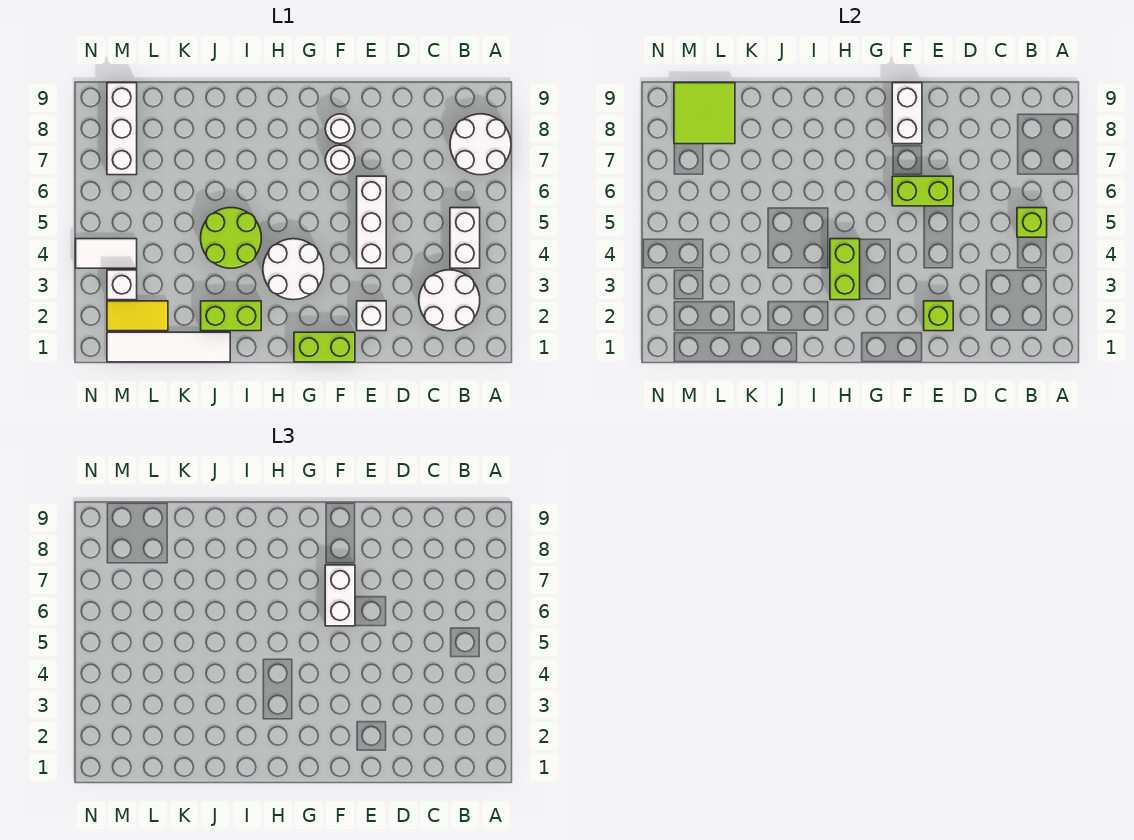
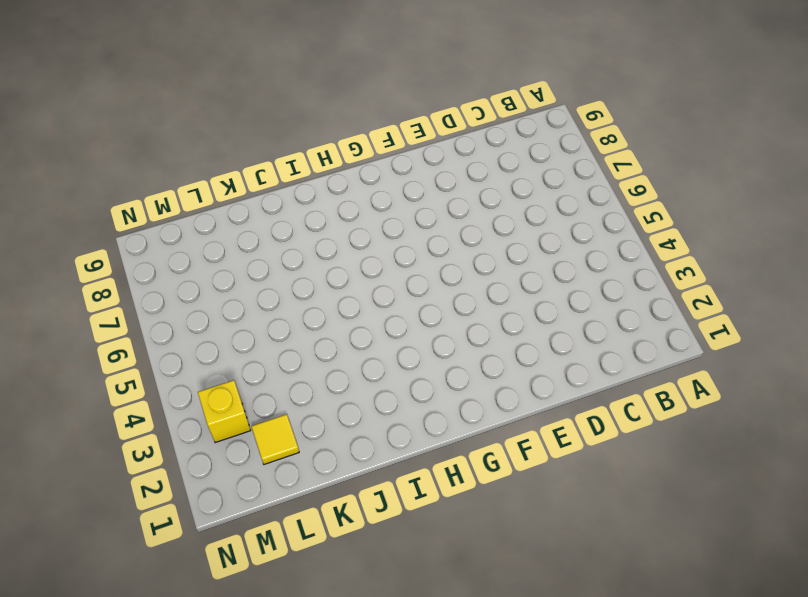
yellow 1x1 tile [251,414,299,464] -> yellow 1x2 tile [107,301,168,331]
yellow 1x1 brick [198,380,251,443] -> white 1x1 brick [107,270,137,300]
none -> white 2x2 round brick [450,114,511,175]
none -> white 2x2 round brick [419,270,480,331]
none -> white 1x2 brick [450,208,480,268]

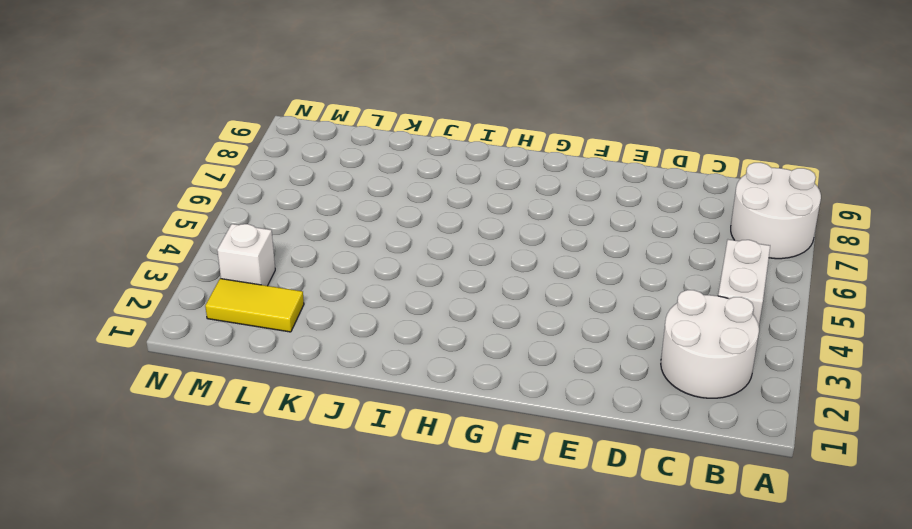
none -> white 1x1 brick [357,301,386,331]
none -> white 1x3 brick [357,176,386,268]
none -> lime 1x2 brick [294,332,355,362]

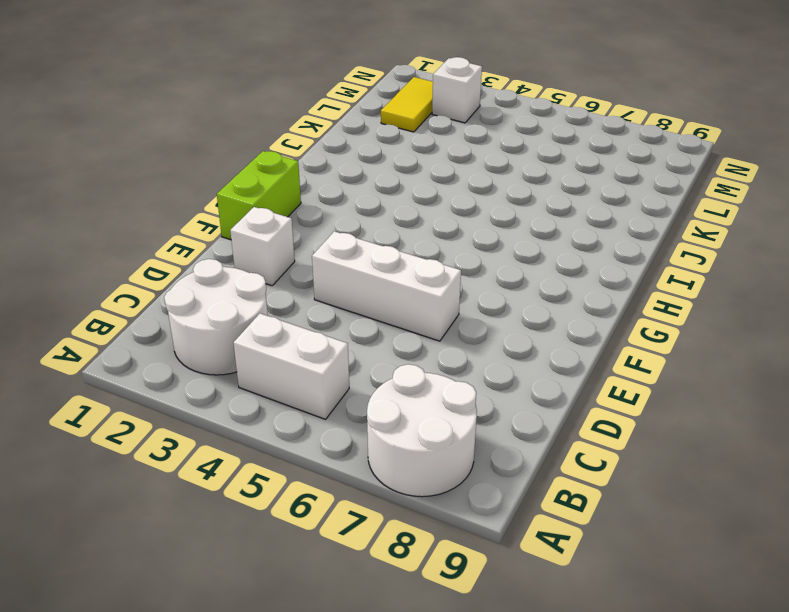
none -> white 1x1 round brick [325,145,355,175]
none -> white 1x1 round brick [325,114,355,144]
none -> white 2x2 round brick [263,239,324,300]

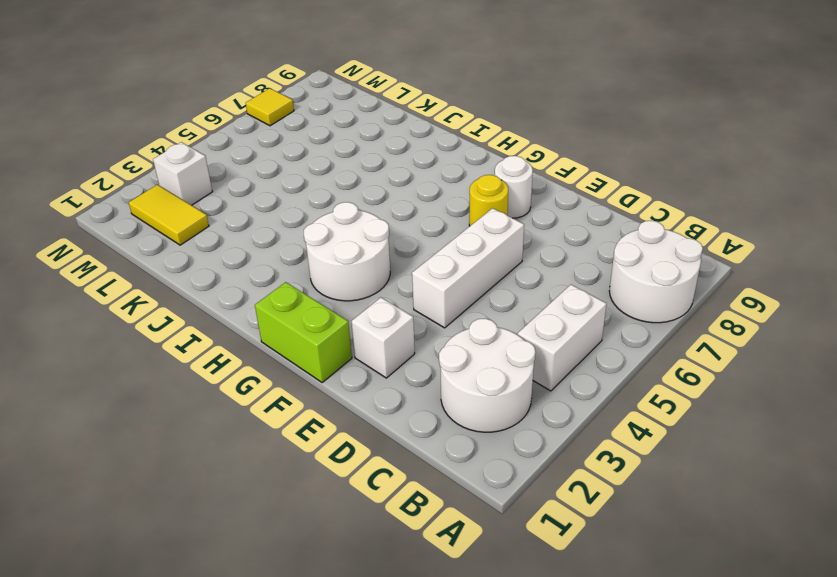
yellow 1x1 round brick [469,175,508,226] -> white 1x1 round brick [325,145,355,175]
yellow 1x1 tile [246,88,294,126] -> none
none -> lime 1x2 brick [201,301,261,331]
none -> lime 2x2 round brick [201,208,261,268]
none -> white 1x4 tile [107,332,230,362]

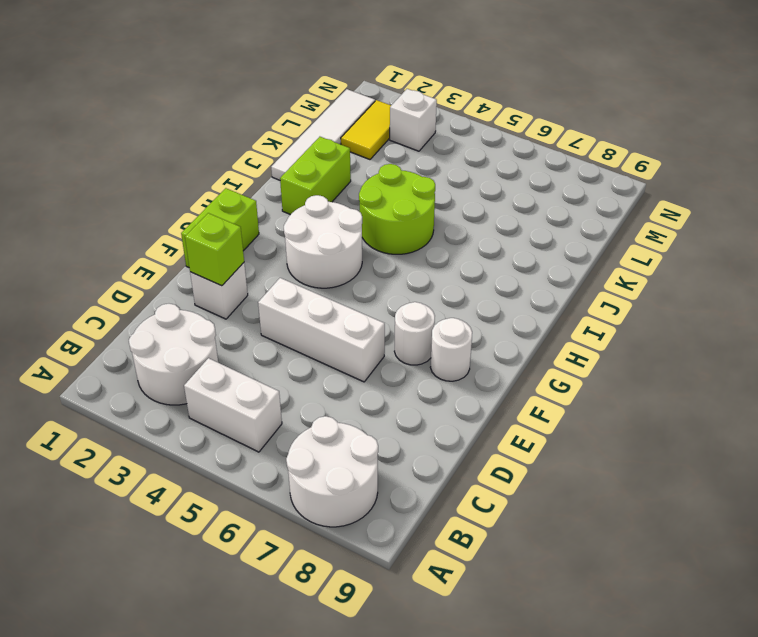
none -> white 1x2 tile [76,239,137,268]
none -> white 1x3 brick [107,83,137,175]
none -> lime 1x1 brick [1017,208,1047,237]

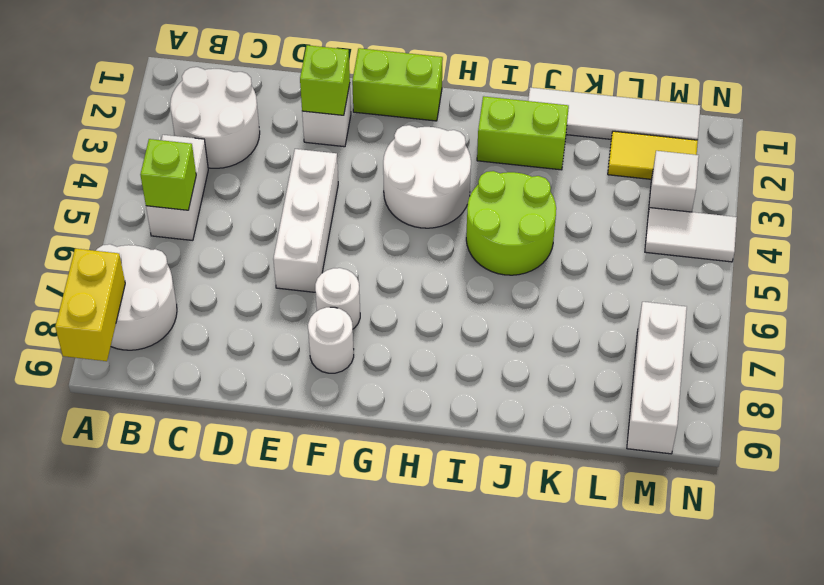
yellow 1x2 brick [55,249,125,361] -> none
none -> lime 1x2 brick [892,176,953,206]
none -> white 1x2 brick [892,83,922,144]
none -> lime 1x2 brick [830,239,860,300]

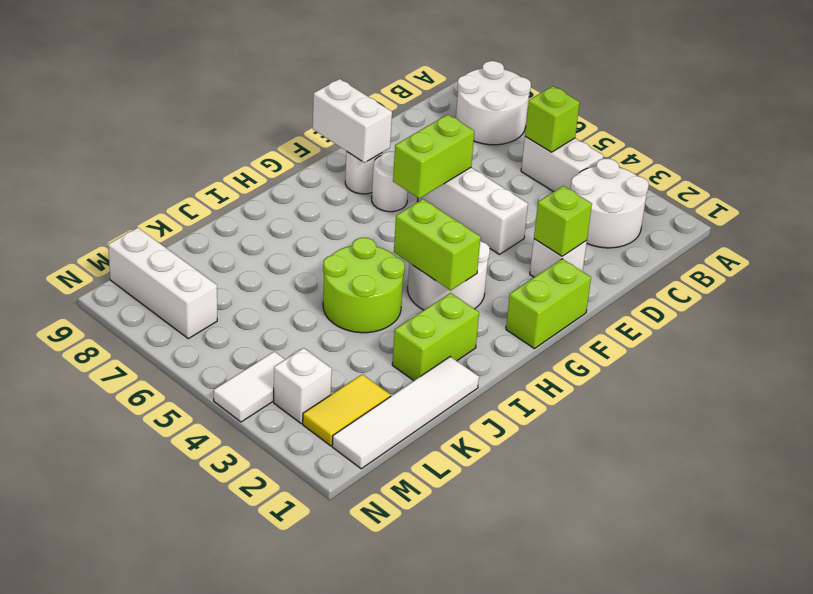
none -> lime 2x2 tile [674,83,735,144]
none -> white 1x2 brick [325,565,355,626]

